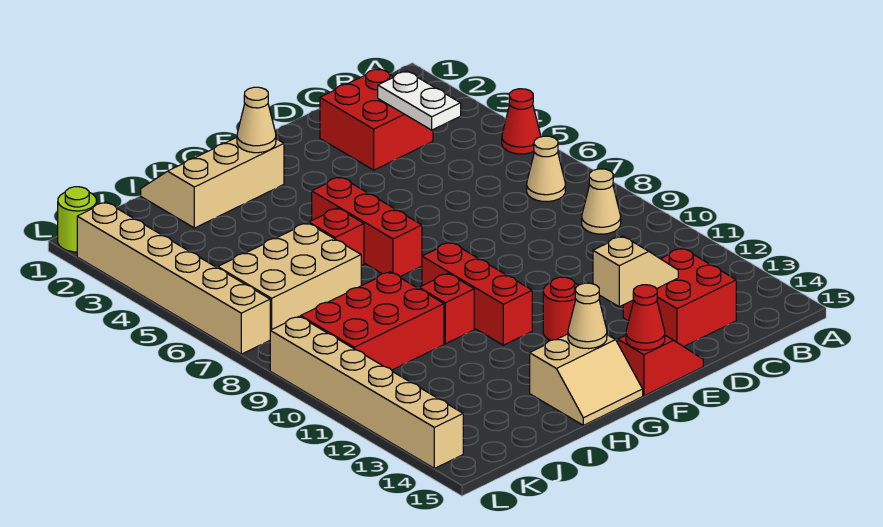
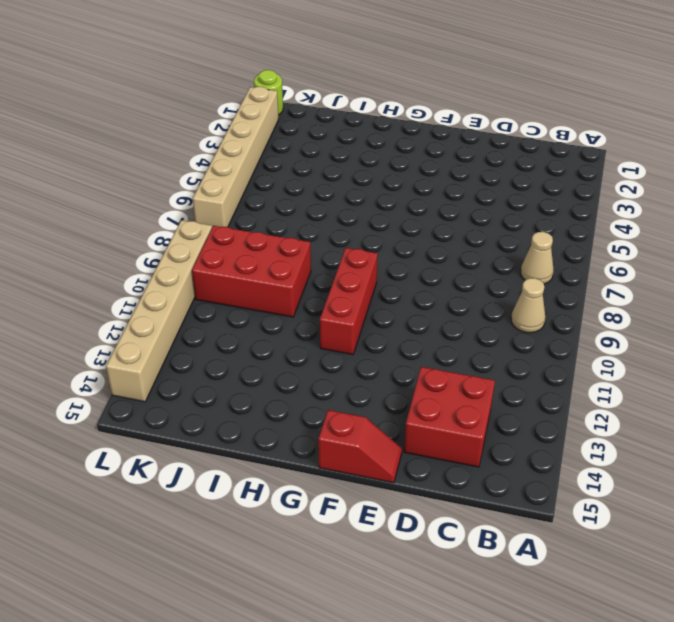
none -> red 1x1 cone [502,89,541,154]
none -> red 2x2 brick [320,69,433,170]
none -> red 1x1 round brick [543,277,578,340]

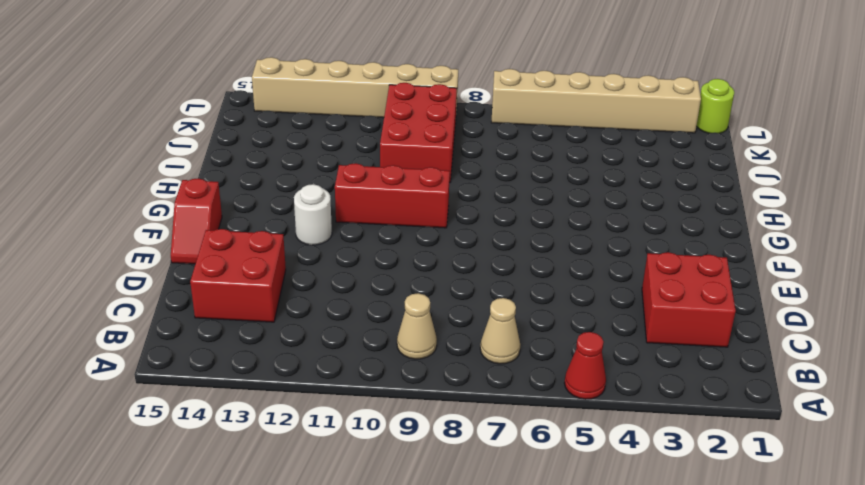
white 1x1 round brick [294,184,332,245] -> red 1x1 round brick [543,277,578,340]
none -> tan 2x3 slope [141,137,284,228]
none -> red 1x3 brick [312,177,422,276]
none -> tan 2x2 slope [530,334,643,425]

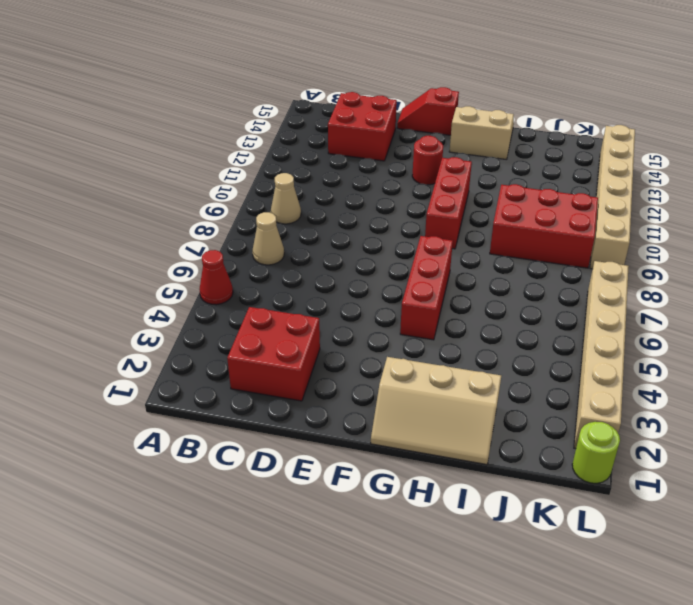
none -> red 1x1 brick [309,208,364,266]
none -> red 1x1 brick [419,273,474,344]
none -> tan 2x3 brick [218,223,361,330]

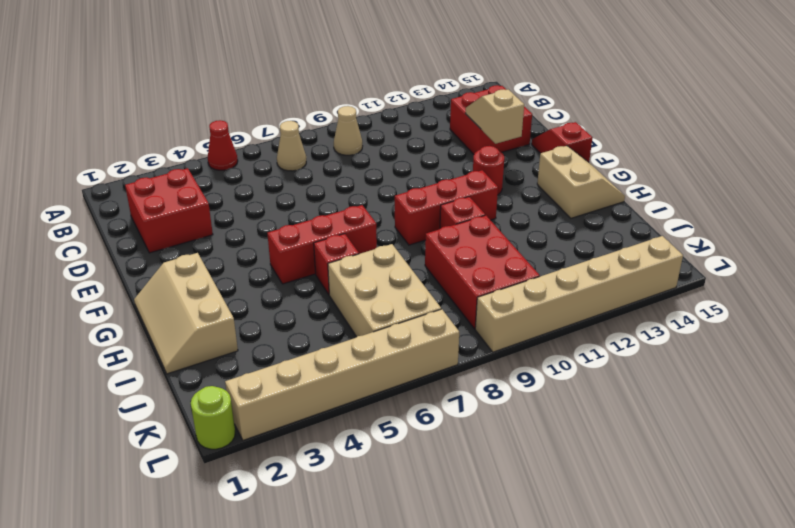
none -> white 1x2 plate [378,71,461,130]
none -> red 1x1 cone [626,285,665,350]
none -> tan 1x1 cone [237,87,276,153]

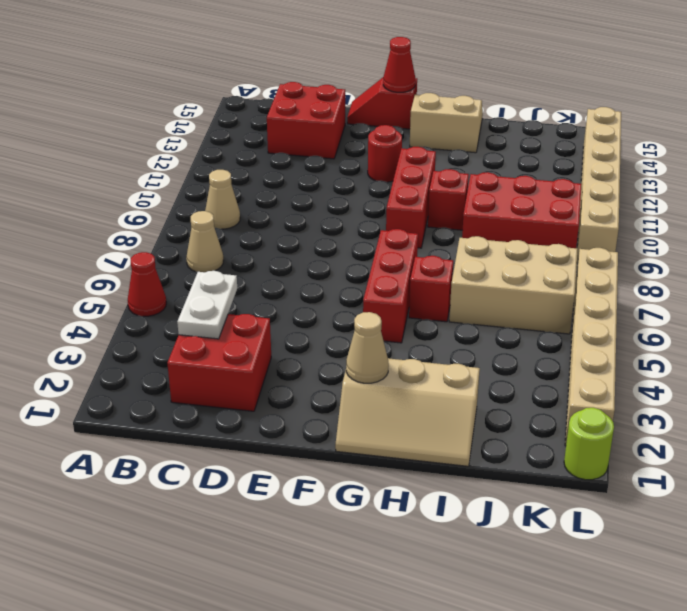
none -> tan 1x2 slope [593,236,678,307]
none -> tan 1x1 cone [568,283,607,349]

